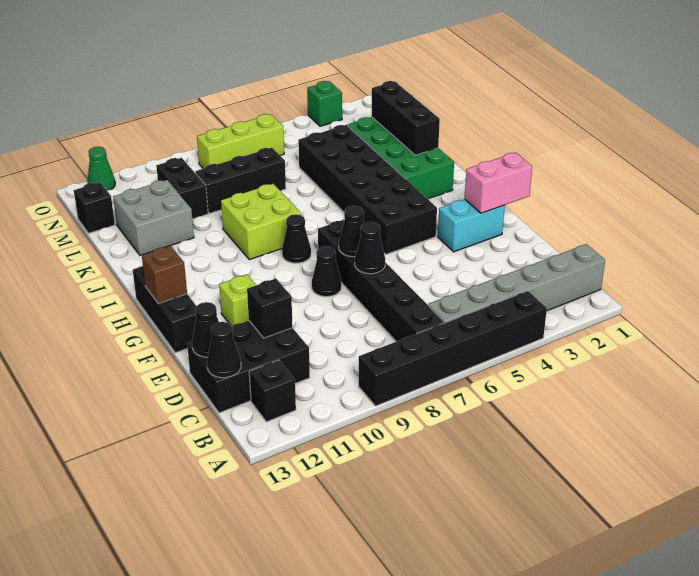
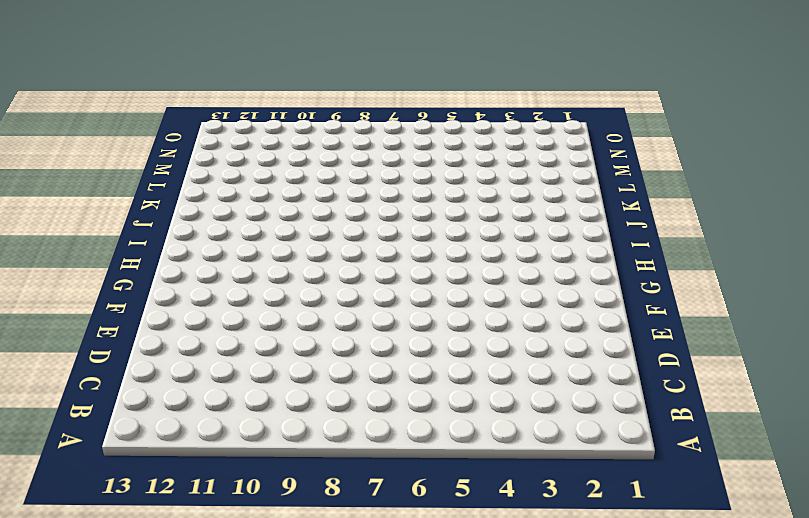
none -> black 1x6 brick [359,291,547,406]
none -> grey 1x6 brick [428,244,605,323]
none -> black 1x6 brick [318,220,444,342]

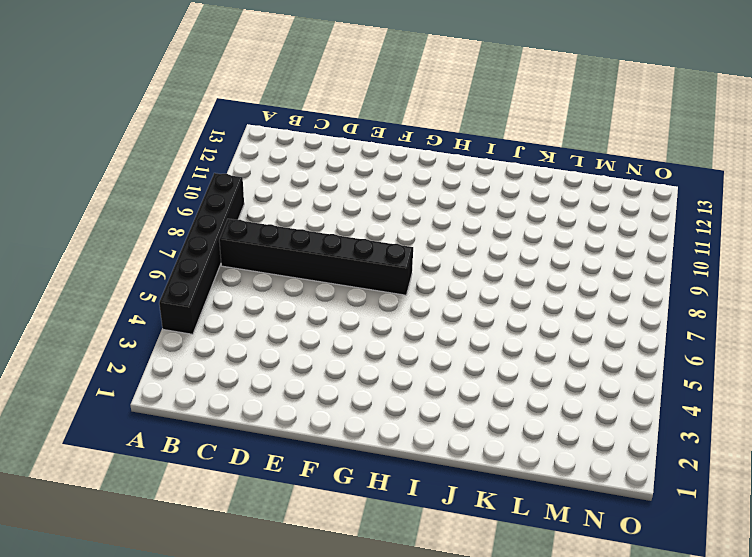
none -> grey 1x6 brick [428,244,605,323]
none -> black 1x1 brick [249,360,296,422]
none -> black 2x3 brick [187,321,310,413]

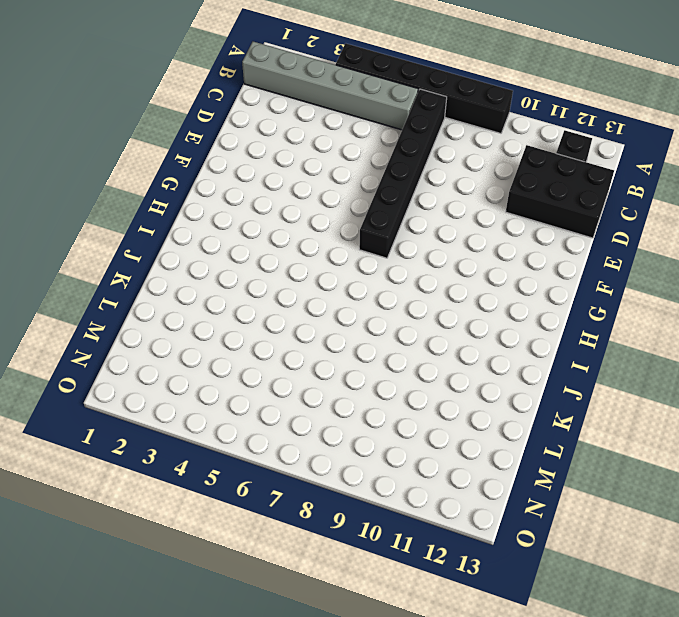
none -> cyan 1x2 brick [438,199,505,252]
none -> black 1x1 cone [312,246,341,297]
none -> lime 1x1 brick [219,275,256,326]

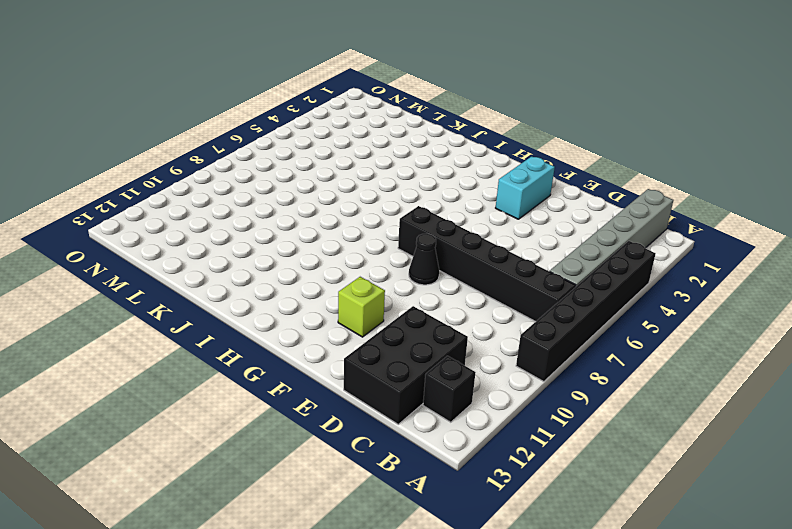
none -> black 1x3 brick [133,266,196,353]
none -> black 2x6 brick [298,125,437,254]
none -> black 1x1 cone [282,214,311,263]

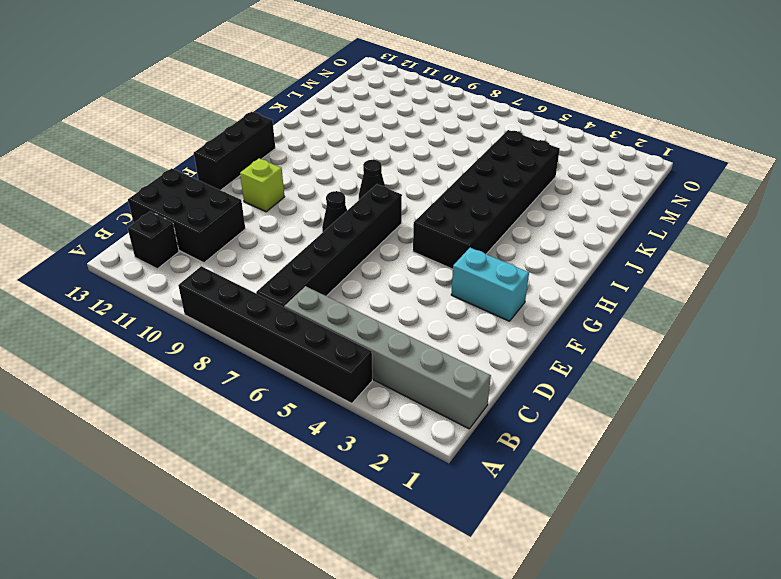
none -> green 2x4 brick [348,117,454,199]
none -> lime 2x2 brick [221,184,301,260]
none -> grey 2x2 brick [113,180,194,255]

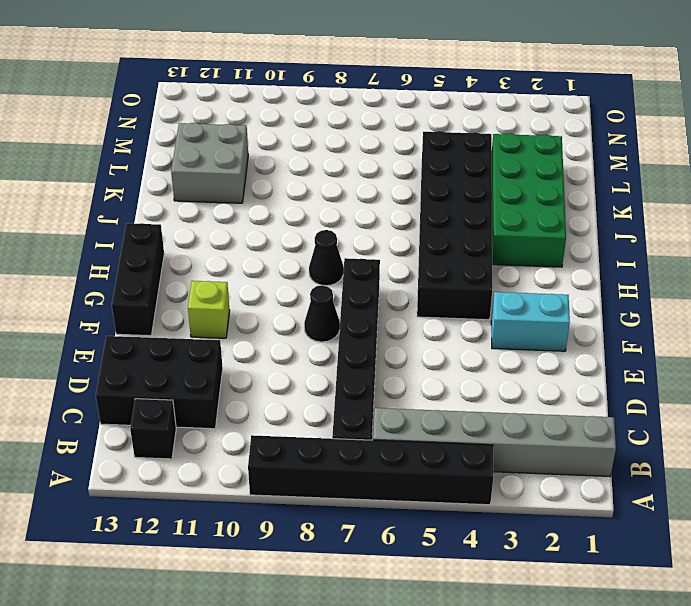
none -> lime 2x2 brick [221,184,301,260]
none -> black 1x3 brick [195,148,286,213]
none -> black 1x2 brick [156,158,208,219]

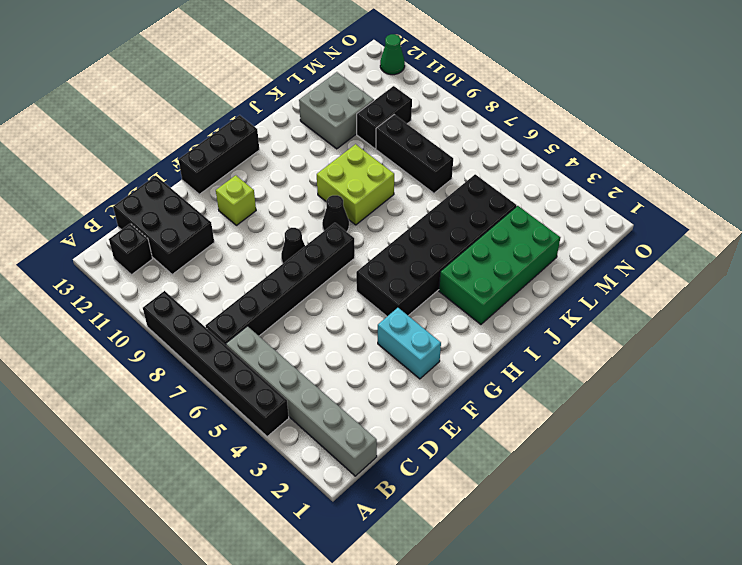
none -> black 1x1 brick [74,182,115,233]
none -> lime 1x3 brick [197,114,284,169]
none -> green 1x1 brick [307,81,342,126]

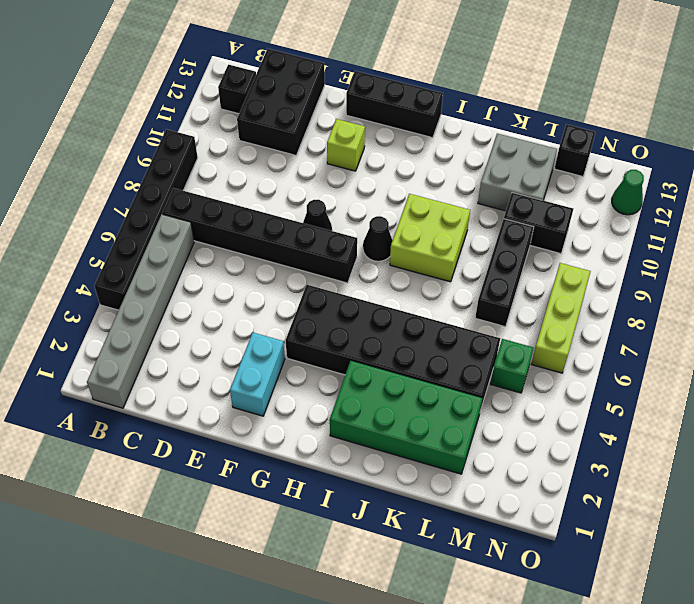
green 1x1 brick [490,339,534,393] -> green 1x1 brick moved to [307,81,342,126]
none -> black 1x1 cone [207,322,241,378]
none -> black 1x1 brick [247,279,293,338]
none -> black 1x1 cone [192,302,219,357]

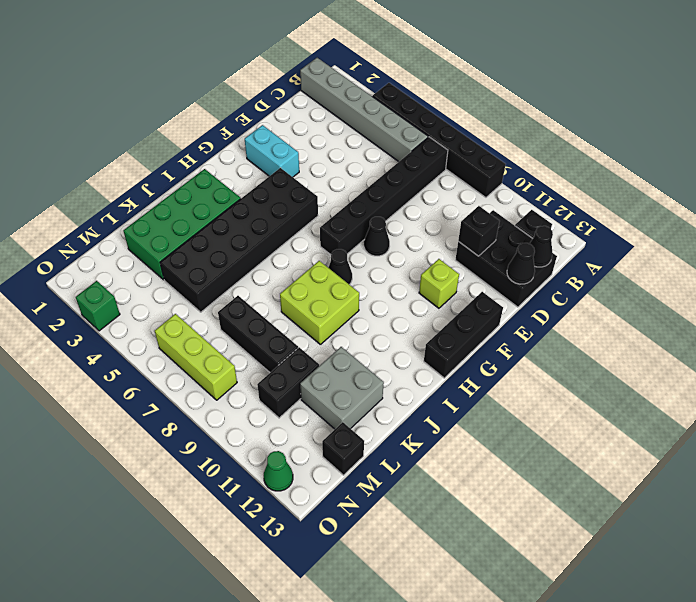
none -> black 1x1 cone [355,222,385,274]
none -> pink 1x2 brick [465,153,532,213]
none -> black 1x1 cone [339,206,364,257]

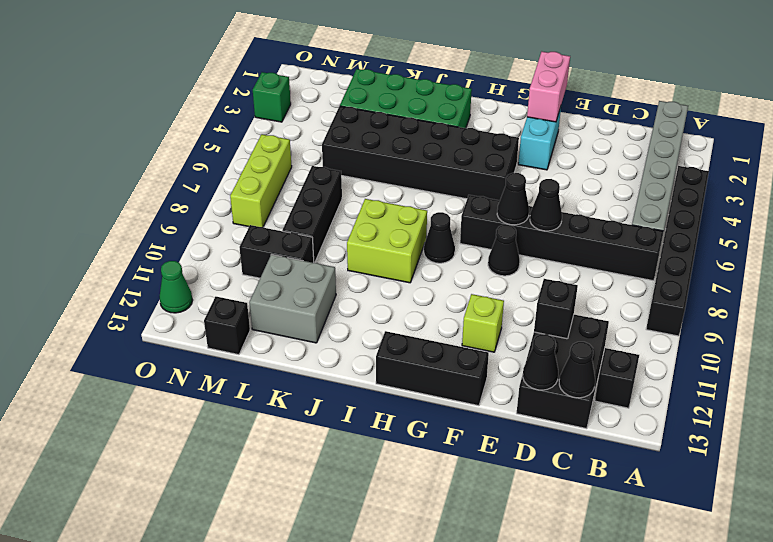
none -> brown 1x1 brick [142,246,187,304]
none -> black 1x3 brick [372,81,440,155]

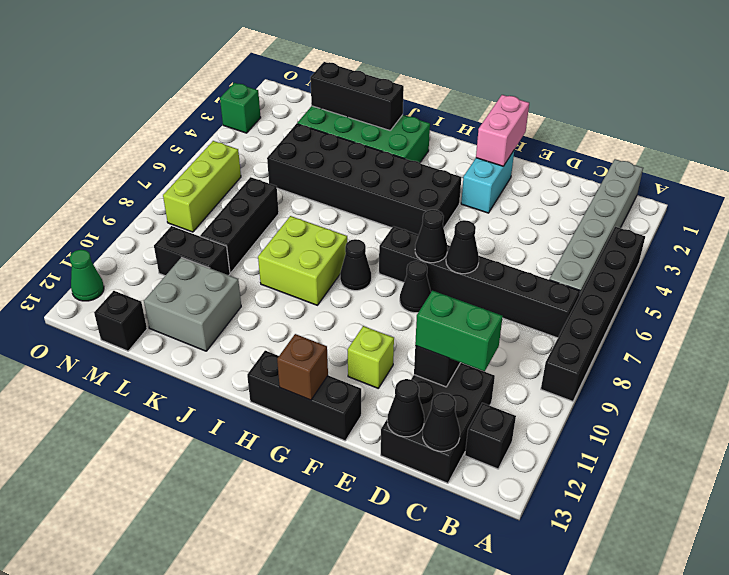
green 1x2 brick [415,291,503,372] -> none

